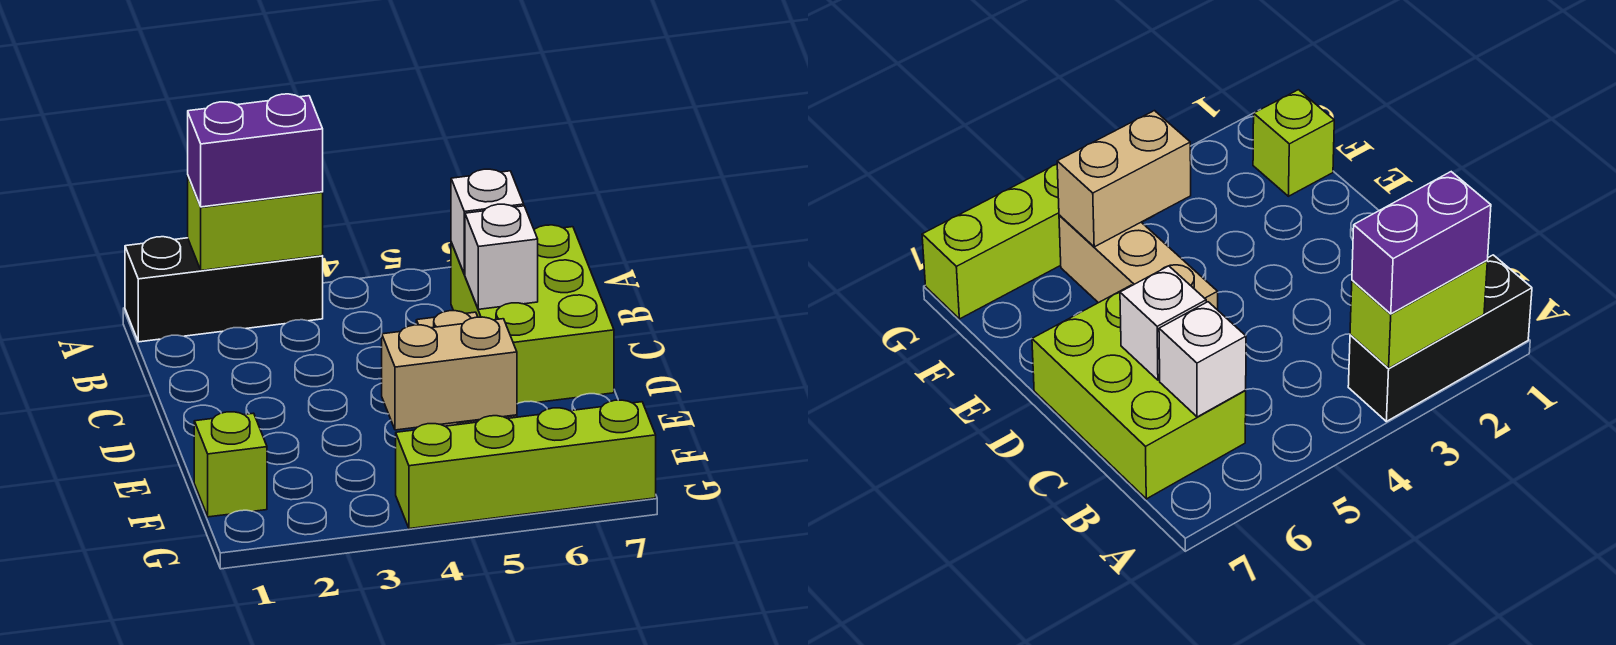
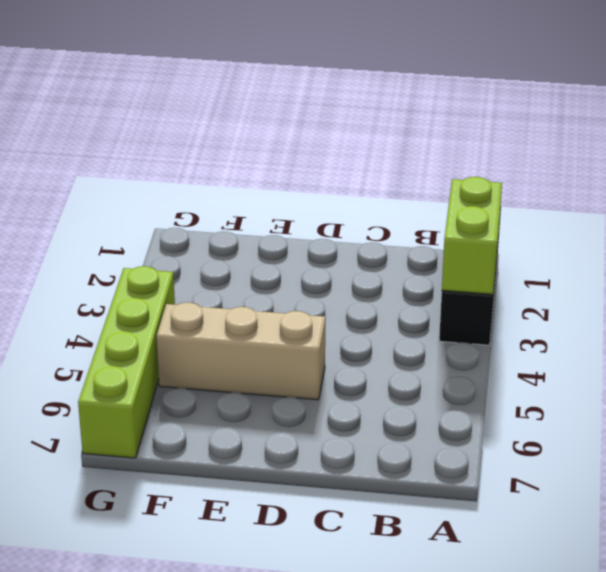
none -> lime 2x3 brick [451,225,614,404]
none -> lime 1x1 brick [194,412,267,517]

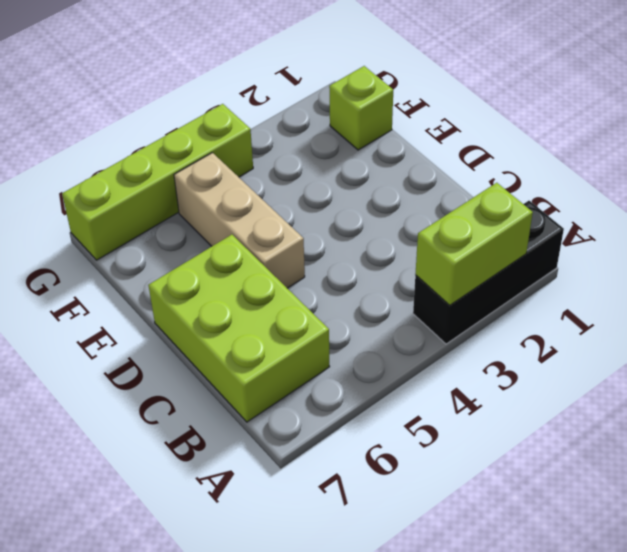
none -> white 1x1 brick [451,169,524,274]
none -> white 1x1 brick [465,204,538,309]

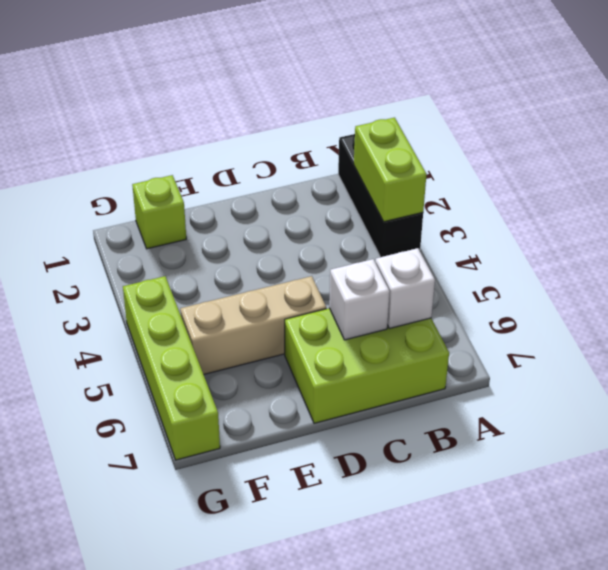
none -> tan 1x2 brick [382,317,517,430]
none -> purple 1x2 brick [188,94,323,207]

